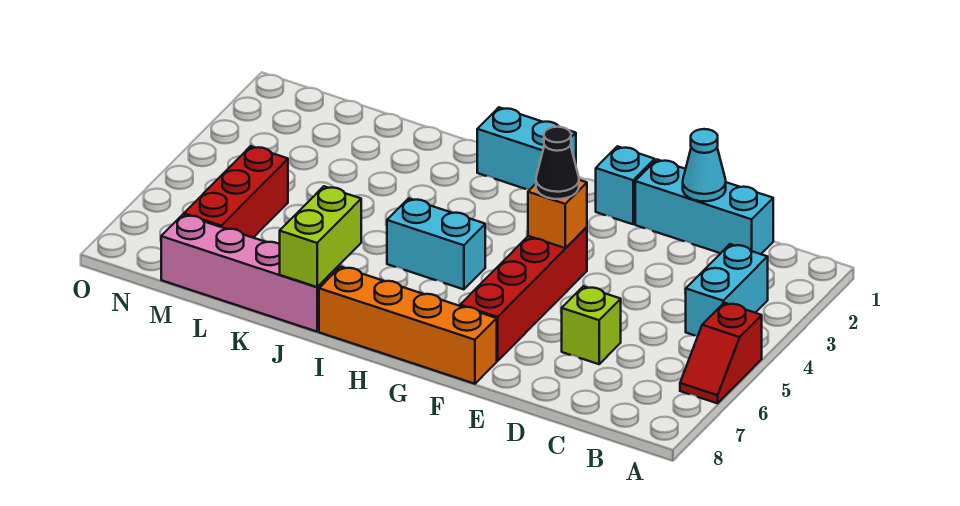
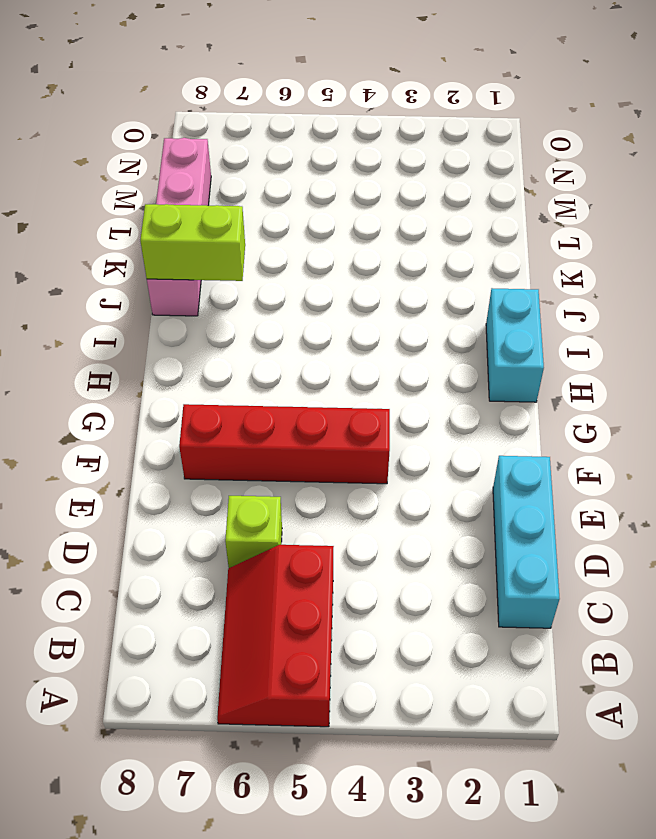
red 2x3 slope [217,545,334,727] -> red 1x2 slope [680,303,762,403]
none -> cyan 1x2 brick [686,244,768,336]
none -> cyan 1x1 brick [596,146,655,224]
none -> orange 1x4 brick [319,267,497,384]

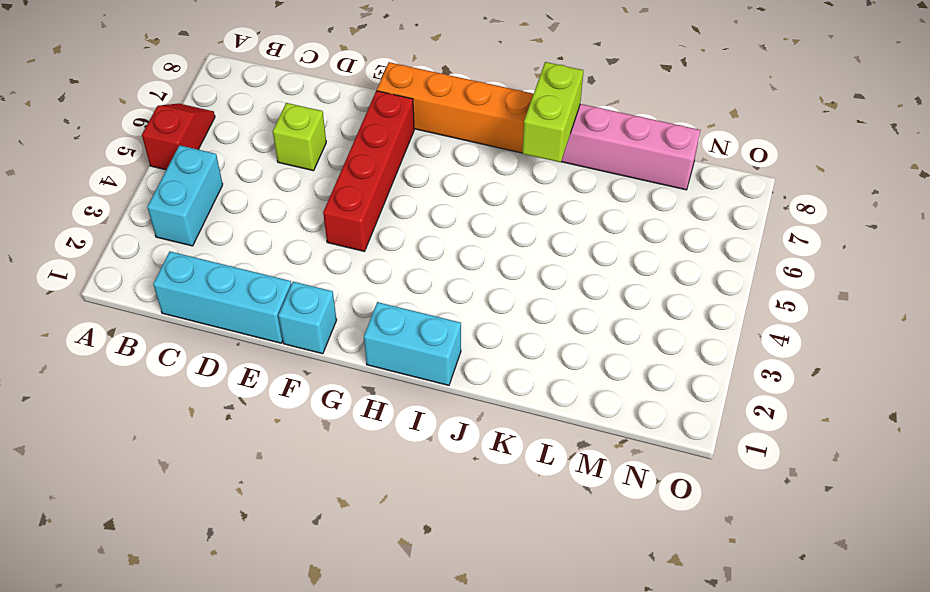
none -> cyan 1x2 brick [387,198,485,289]
none -> red 1x3 brick [184,146,288,238]
none -> cyan 1x1 cone [683,129,726,201]

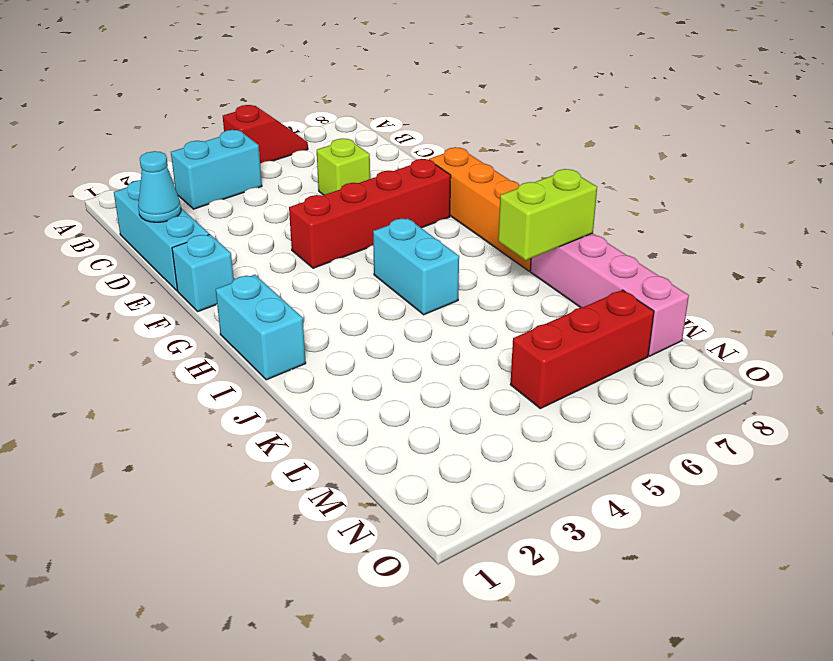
none -> orange 1x1 brick [528,180,587,248]
none -> black 1x1 cone [536,127,579,199]

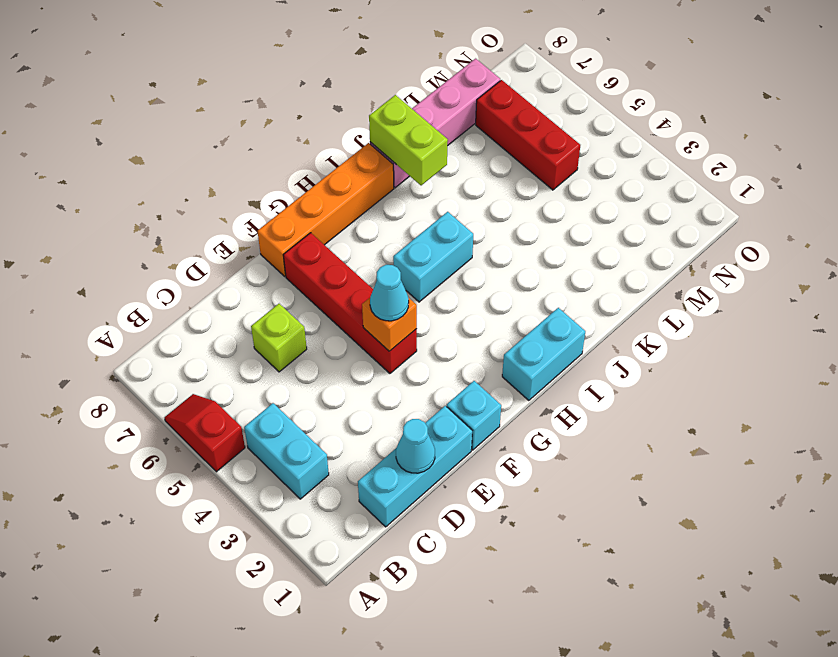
cyan 1x1 cone [370,265,409,321] -> black 1x1 cone [536,127,579,199]

